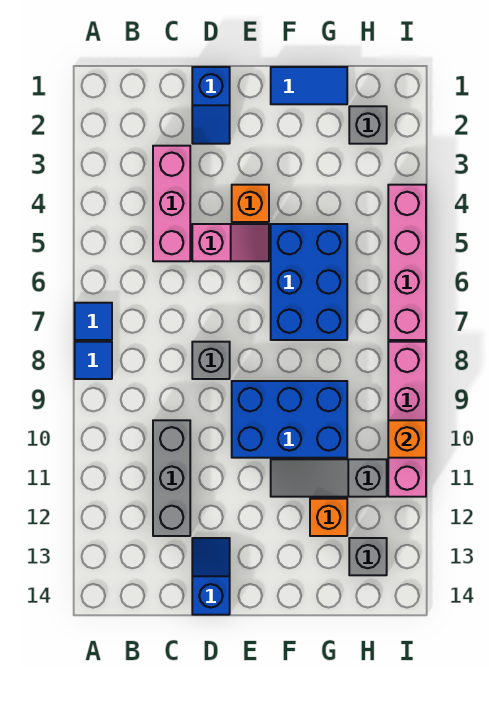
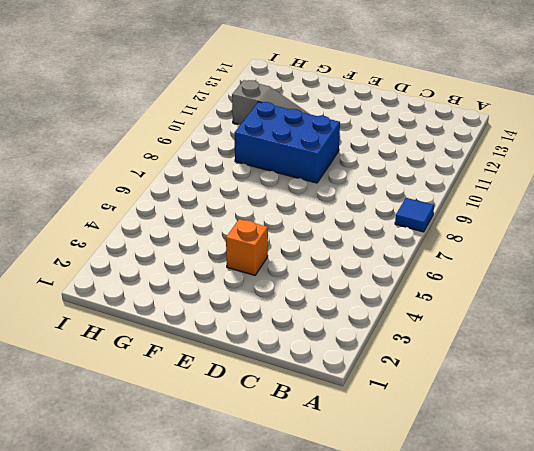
none -> blue 1x1 tile [75,303,112,340]
none -> pink 1x3 brick [153,146,190,261]
none -> grey 1x3 brick [153,420,190,536]

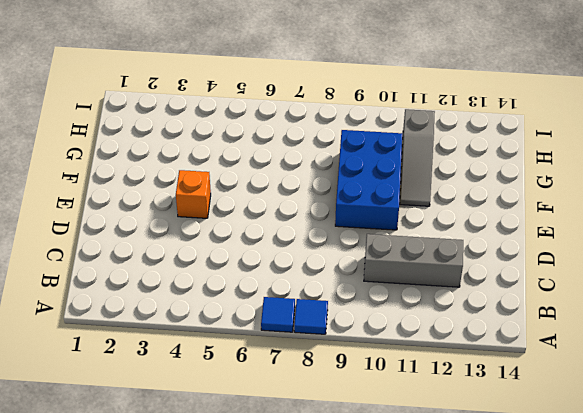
none -> pink 1x3 brick [153,146,190,261]
none -> blue 1x2 slope [192,67,230,144]
none -> pink 1x2 slope [192,224,269,261]

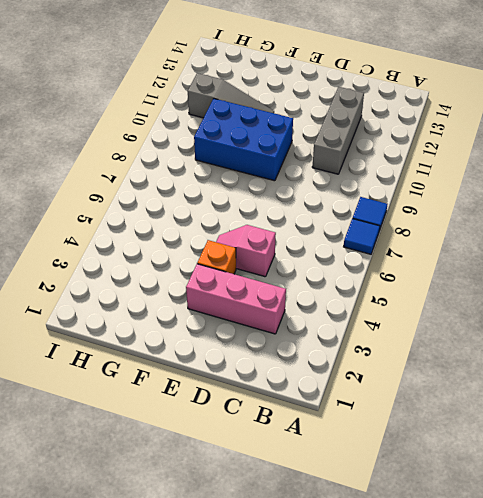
pink 1x3 brick [186,264,286,334] -> pink 1x3 brick turned to [153,146,190,261]
none -> blue 1x2 slope [192,67,230,144]
none -> grey 1x1 brick [192,342,230,379]
none -> blue 1x2 slope [192,538,230,615]

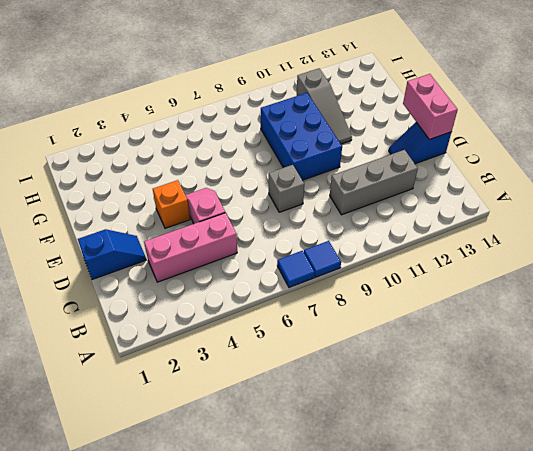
pink 1x2 brick [403,74,458,139] -> none
none -> blue 1x2 tile [271,67,347,104]
none -> blue 2x3 brick [271,224,347,340]
none -> orange 1x1 brick [310,499,347,536]

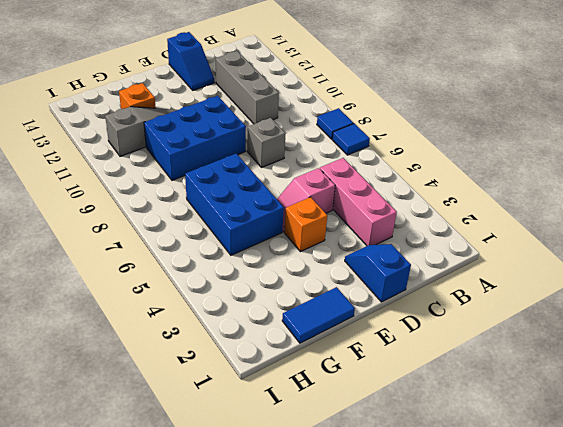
none -> grey 1x1 brick [349,106,387,144]
none -> grey 1x1 brick [349,538,387,575]
none -> pink 1x4 brick [388,185,426,340]

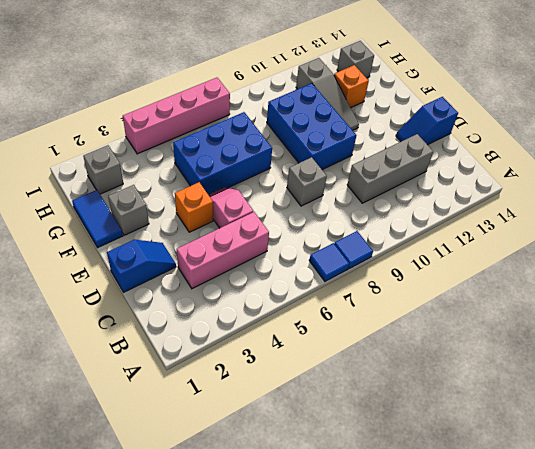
grey 1x1 brick [108,185,149,235] -> none
none -> pink 1x4 brick [388,342,426,497]
none -> orange 1x1 brick [388,420,426,458]

